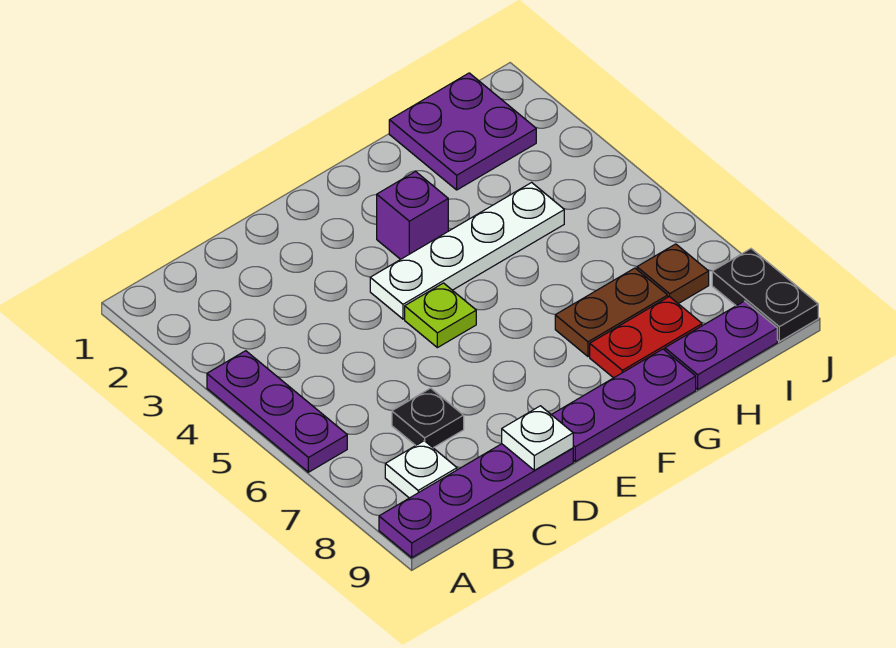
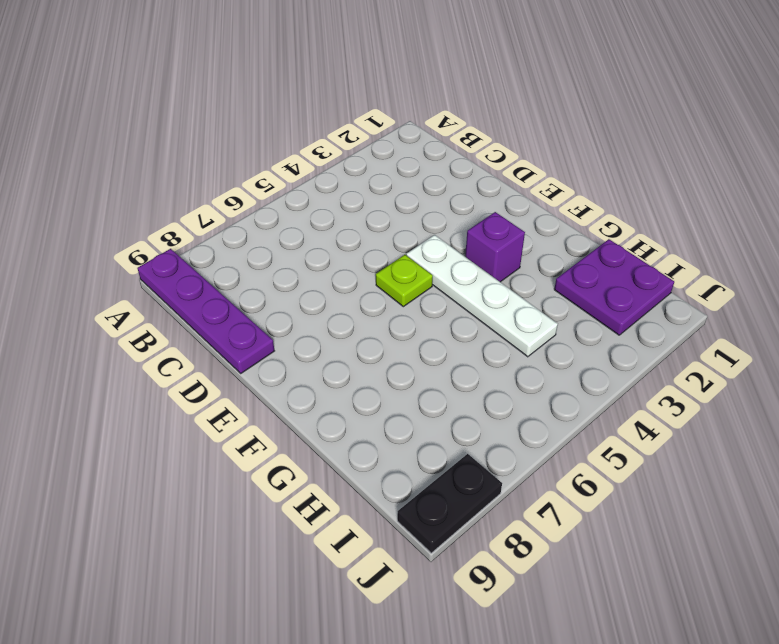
none -> purple 1x3 plate [207,351,347,472]
none -> white 1x1 plate [385,441,457,498]
none -> black 1x1 plate [392,388,464,448]

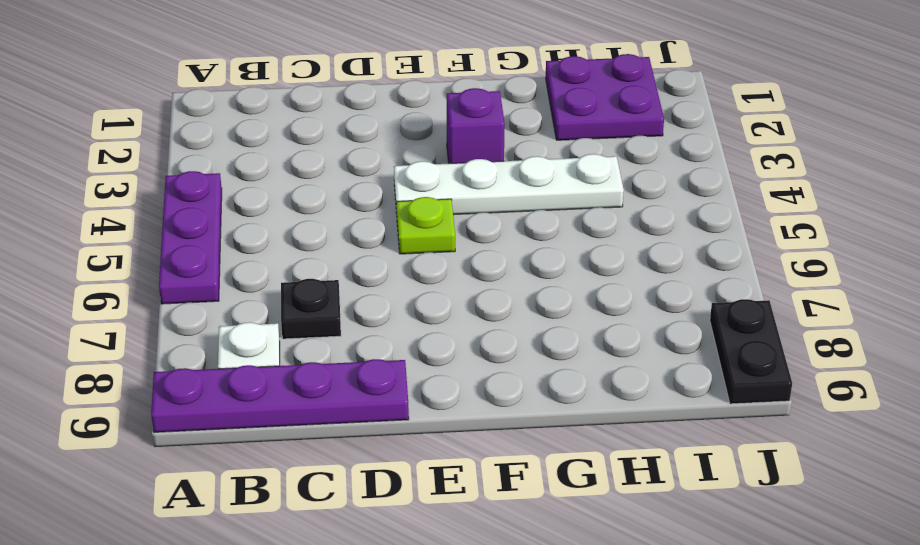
none -> purple 1x3 plate [552,349,696,462]
none -> brown 1x2 plate [555,268,668,356]
none -> red 1x2 plate [590,296,702,378]

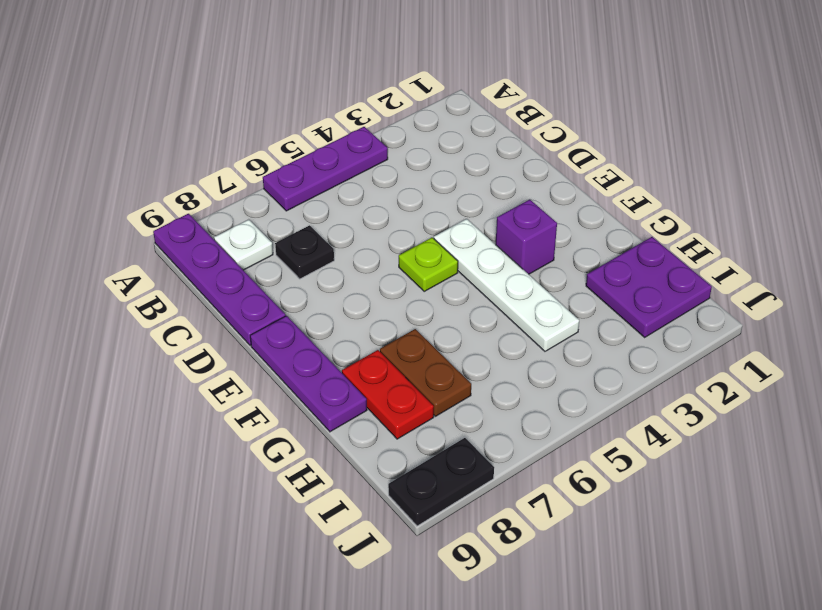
none -> purple 1x2 plate [665,301,777,389]
none -> brown 1x1 plate [637,244,709,304]
none -> white 1x1 plate [502,406,573,470]

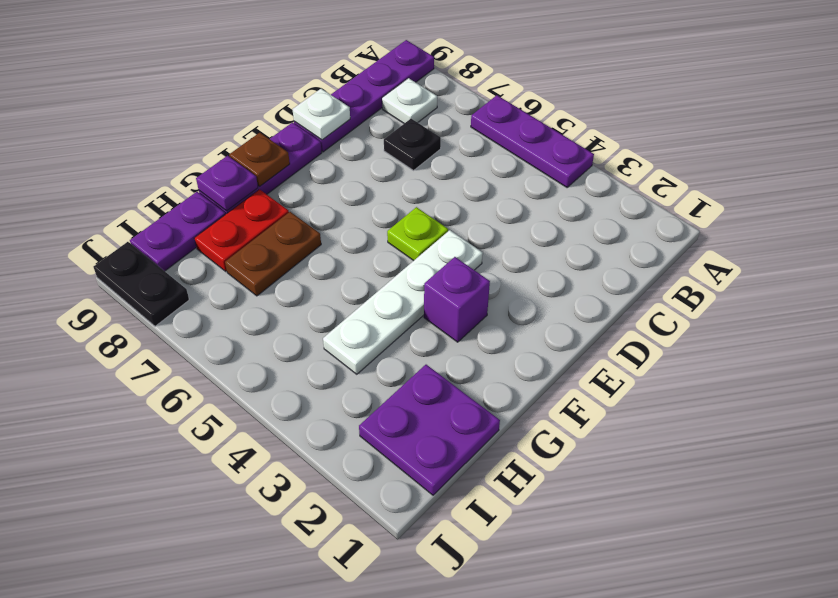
brown 1x1 plate [229,133,290,186] -> brown 1x1 plate moved to [637,244,709,304]
purple 1x1 plate [196,156,258,211] -> none

